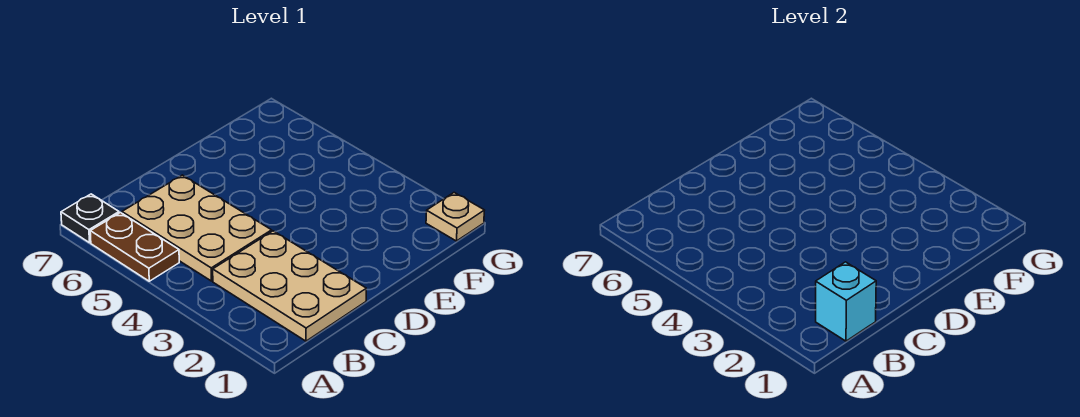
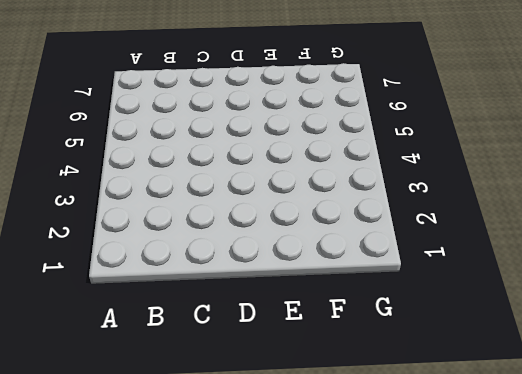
none -> brown 1x2 plate [90,213,179,281]
none -> black 1x1 plate [61,194,119,243]

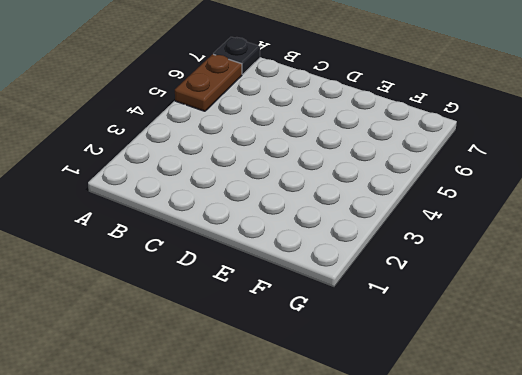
none -> tan 2x3 plate [213,231,366,341]
none -> tan 2x3 plate [122,175,272,281]

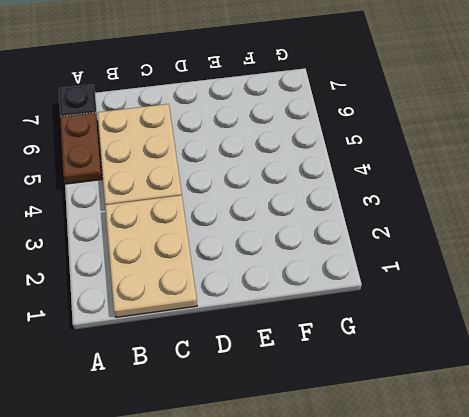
none -> tan 1x1 plate [426,193,485,241]
none -> cyan 1x1 brick [816,262,876,341]

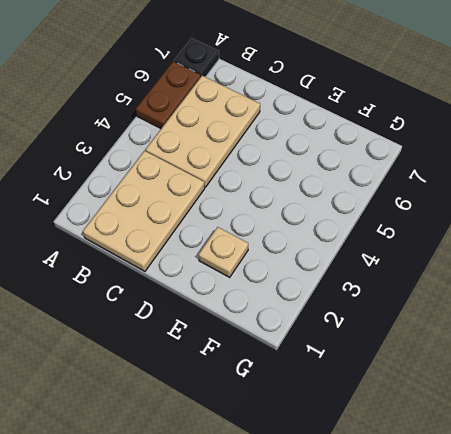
tan 1x1 plate [198,227,248,277] -> tan 1x1 plate moved to [426,193,485,241]
none -> cyan 1x1 brick [816,262,876,341]

